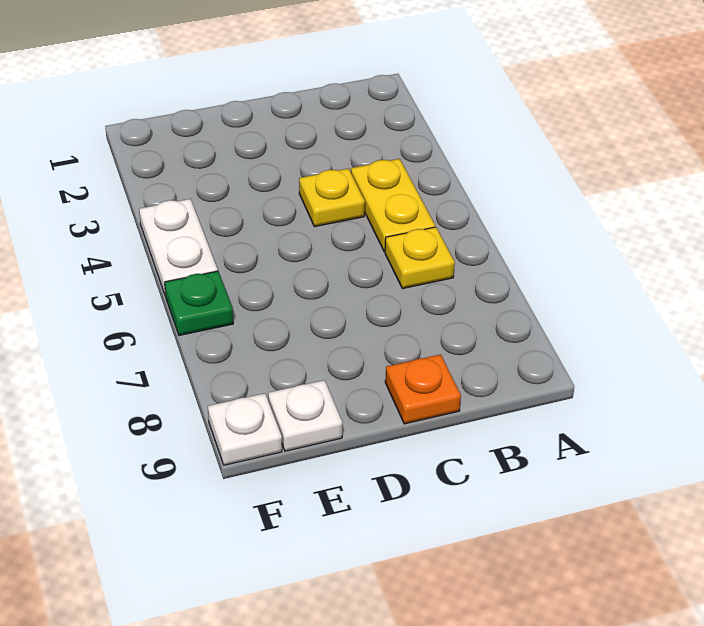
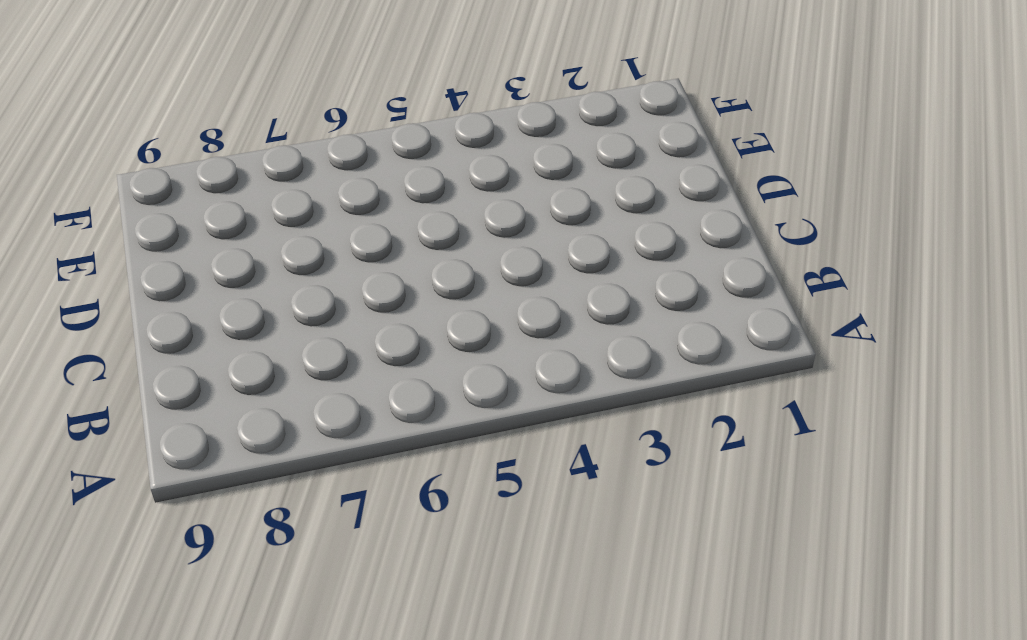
none -> yellow 1x2 plate [351,159,435,252]
none -> yellow 1x1 plate [385,227,455,289]

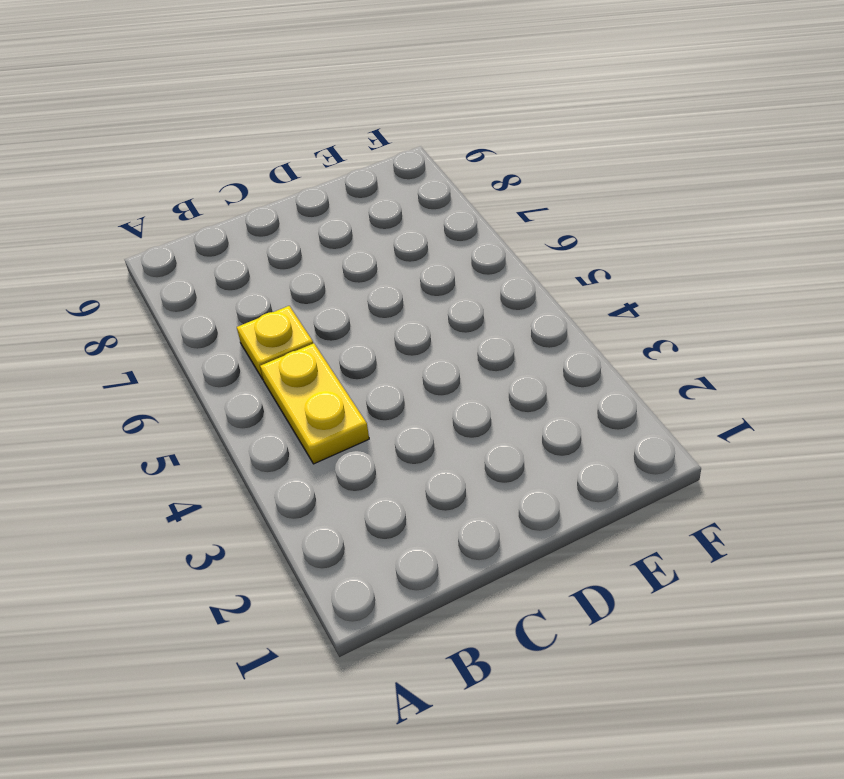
none -> yellow 1x1 plate [299,169,365,227]
none -> orange 1x1 plate [385,354,461,424]

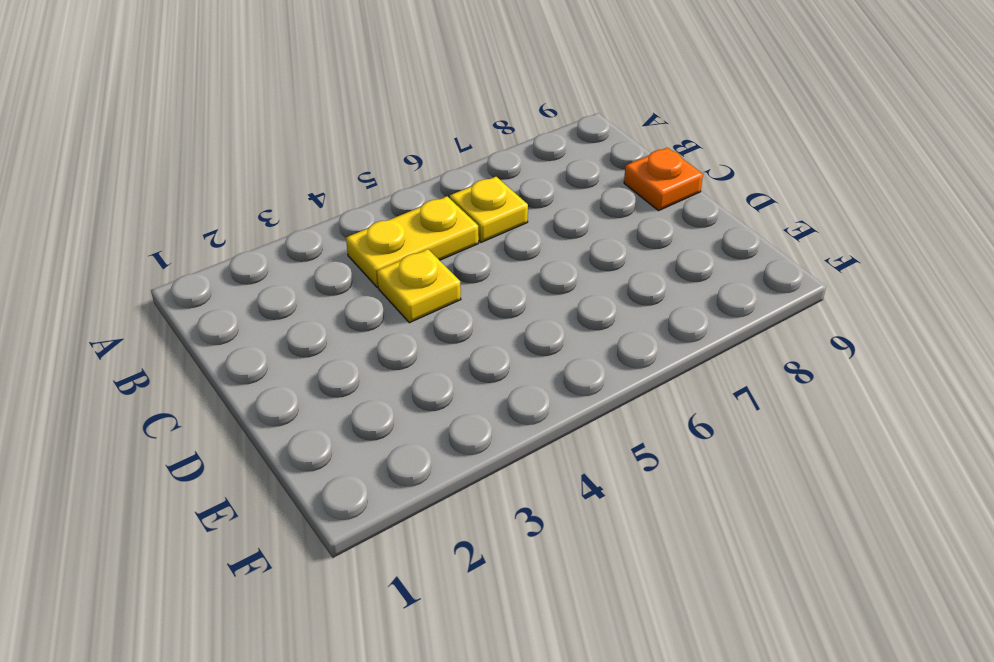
none -> white 1x1 plate [268,380,342,451]
none -> white 1x2 plate [139,199,218,296]

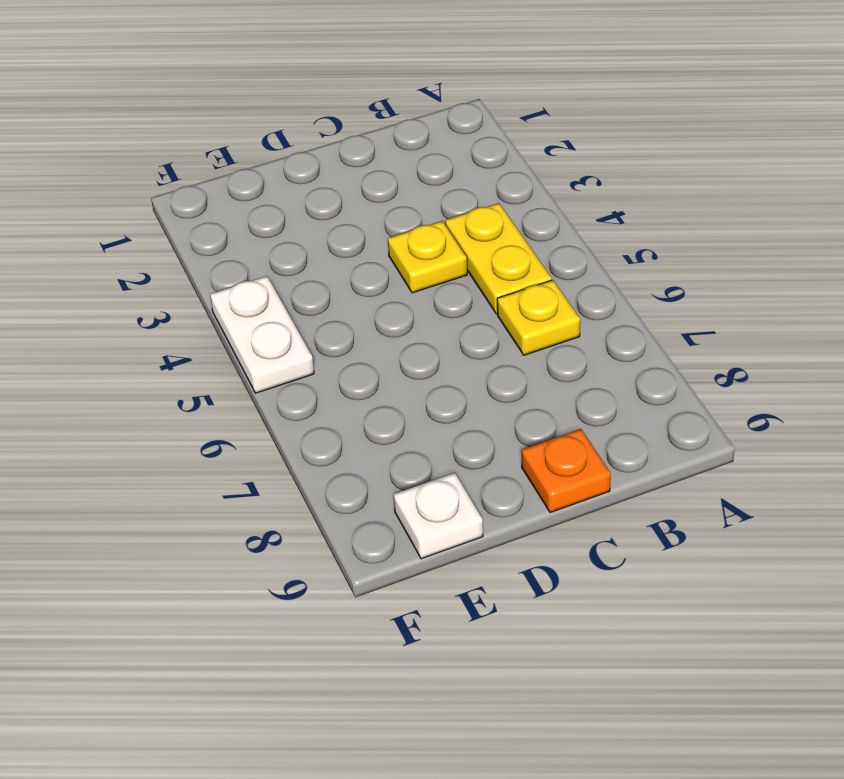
none -> green 1x1 plate [165,271,233,335]
none -> white 1x1 plate [208,393,282,465]

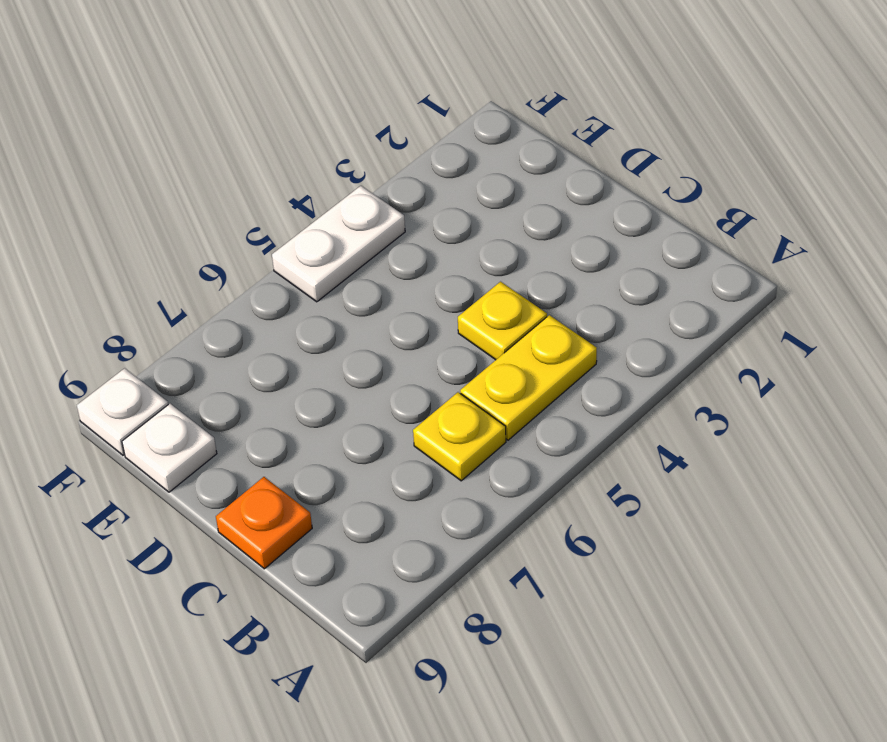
none -> green 1x1 plate [165,271,233,335]

